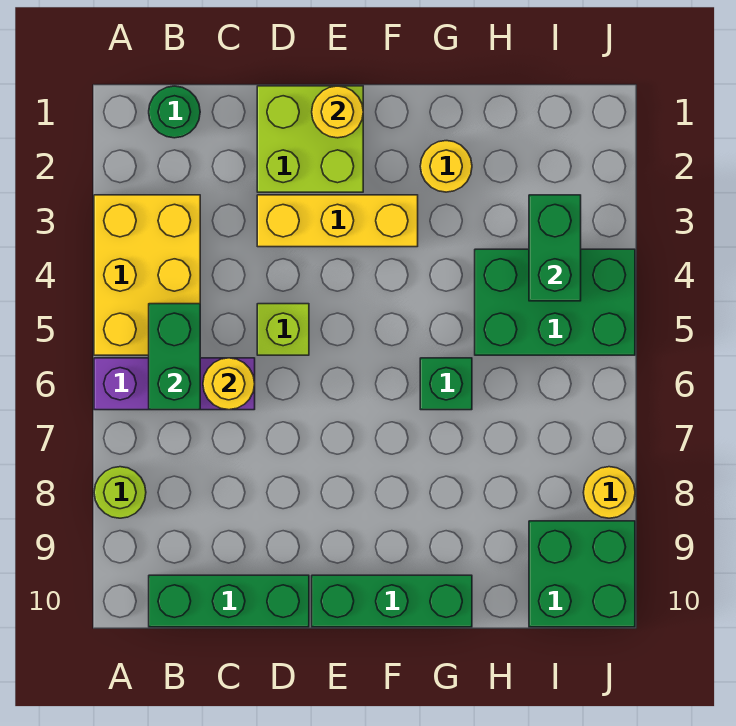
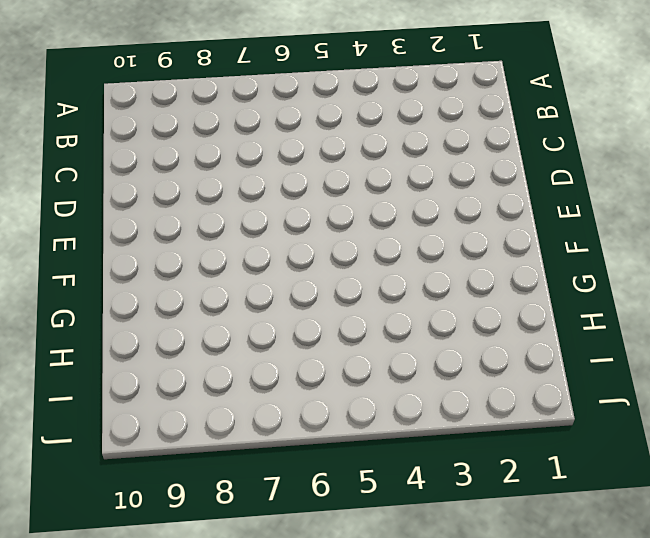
none -> yellow 2x3 brick [94,195,200,355]
none -> purple 1x3 brick [94,358,255,410]
none -> lime 1x1 round brick [94,467,146,518]

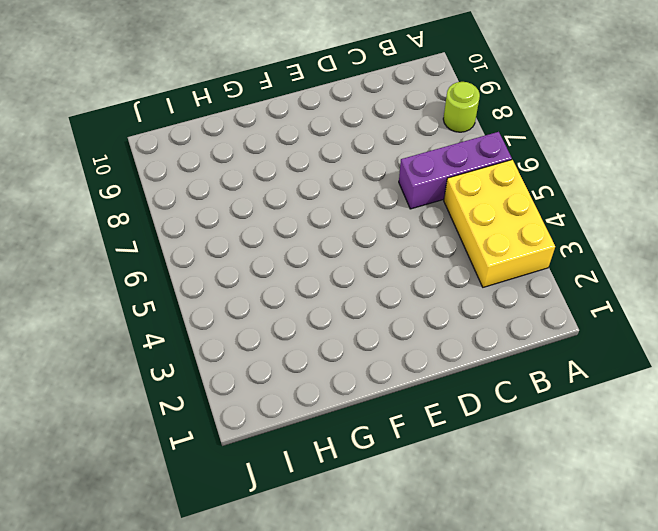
none -> green 1x1 round brick [149,86,200,138]
none -> green 1x3 brick [149,575,309,627]
none -> lime 2x2 brick [257,86,363,192]

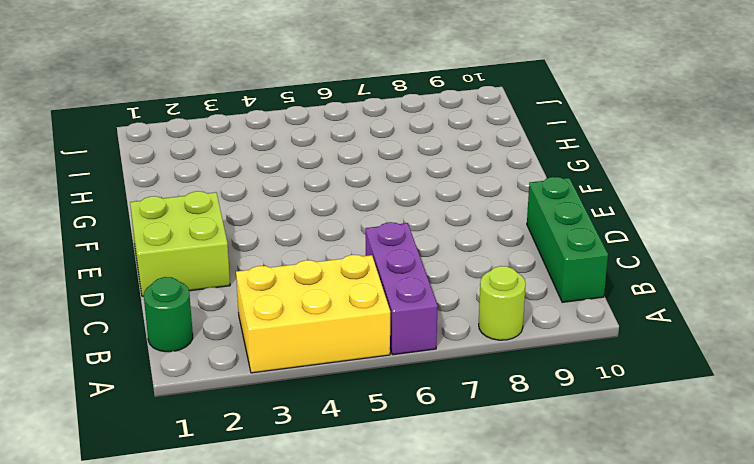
none -> yellow 1x3 brick [257,195,418,247]
none -> lime 1x1 brick [257,304,309,355]
none -> green 1x3 brick [312,575,472,627]

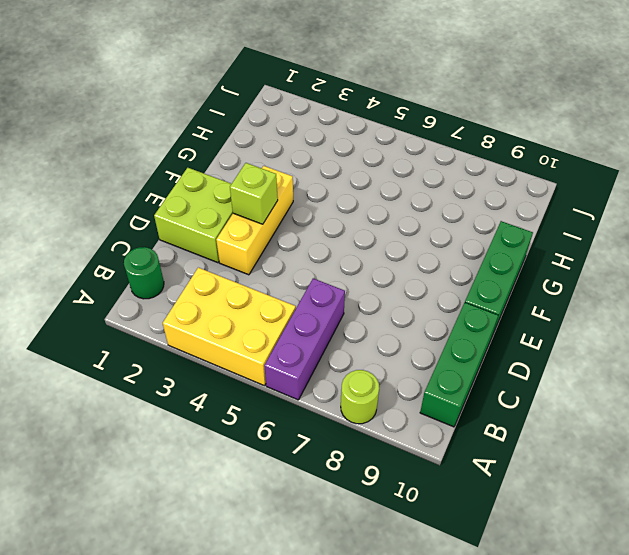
lime 1x1 brick [230,163,278,224] -> lime 1x1 brick moved to [257,304,309,355]
none -> yellow 1x1 round brick [420,141,472,192]
none -> green 1x1 brick [420,358,472,410]
none -> green 2x3 brick [475,249,635,355]

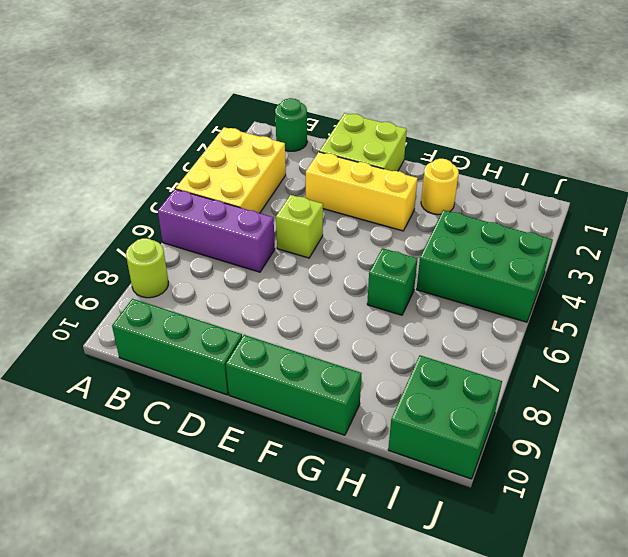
none -> yellow 1x1 round brick [583,467,635,518]
none -> green 1x2 brick [149,304,200,410]
none -> yellow 1x1 round brick [203,358,255,410]

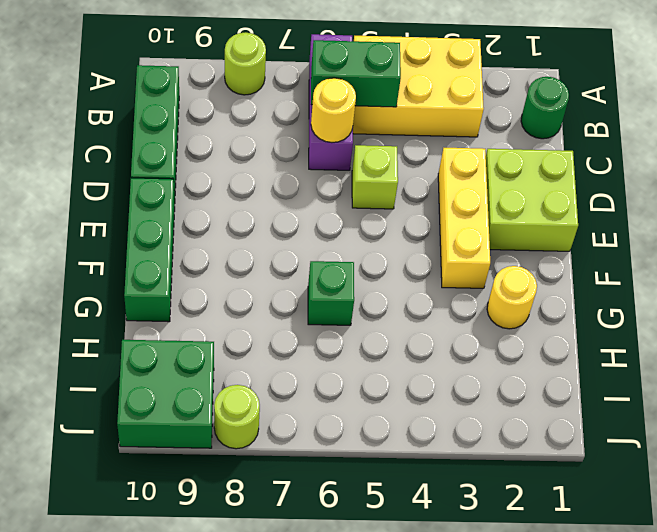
lime 1x1 round brick [214,385,260,449] -> yellow 1x1 round brick [583,467,635,518]
none -> green 2x3 brick [475,249,635,355]
none -> yellow 1x1 round brick [312,86,363,138]
none -> green 1x2 brick [529,195,581,301]

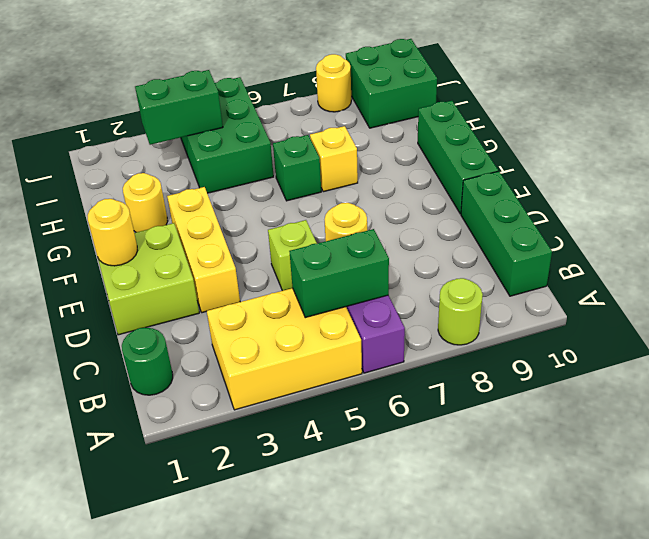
yellow 1x1 brick [310,126,358,192] -> none

